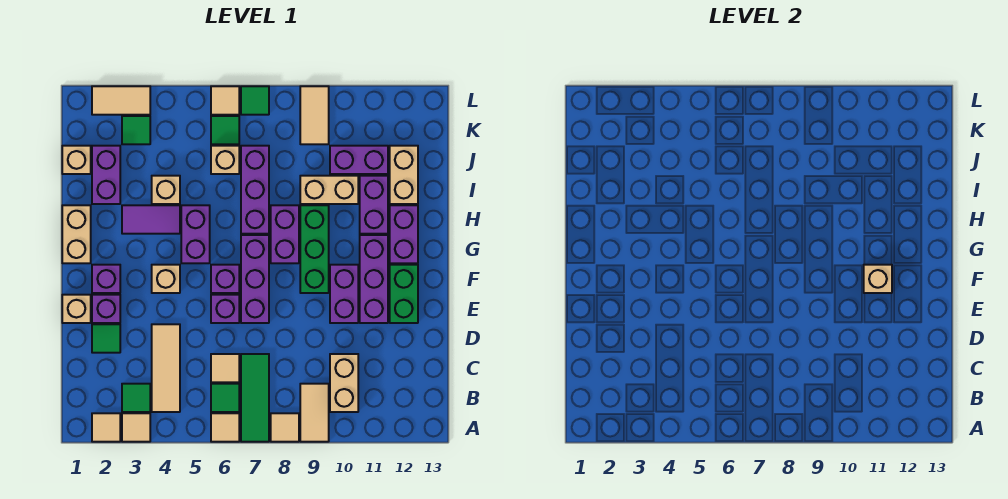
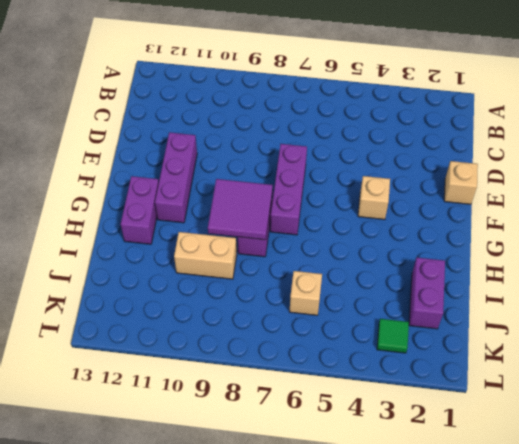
purple 2x2 tile [208,179,273,240] -> none
none -> tan 1x1 tile [92,413,120,442]
none -> tan 1x1 tile [122,413,150,442]
none -> tan 1x1 tile [211,413,239,442]
none -> green 1x3 tile [241,354,269,442]

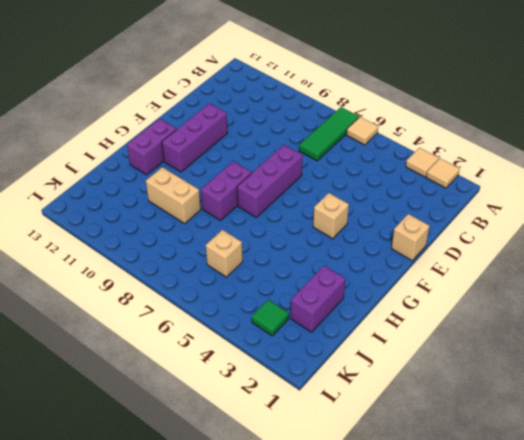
none -> tan 1x1 tile [271,413,299,442]
none -> tan 1x2 tile [300,384,329,442]
none -> green 1x1 tile [122,384,150,412]
none -> tan 1x3 tile [152,324,180,412]

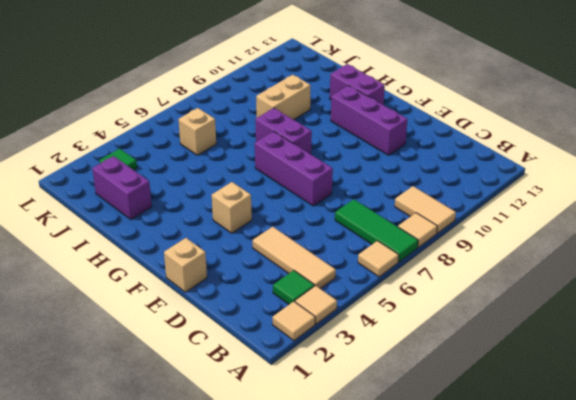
none -> green 1x1 tile [211,384,239,412]
none -> tan 1x2 brick [330,354,358,412]
none -> tan 1x1 tile [211,354,239,382]
none -> green 1x1 tile [92,324,120,353]

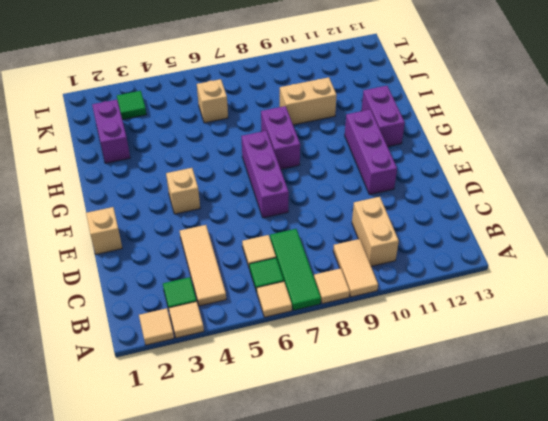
none -> green 1x1 tile [92,324,120,353]
none -> purple 1x1 brick [92,295,120,323]
none -> purple 1x1 brick [211,295,239,323]
none -> purple 1x2 brick [330,265,358,323]

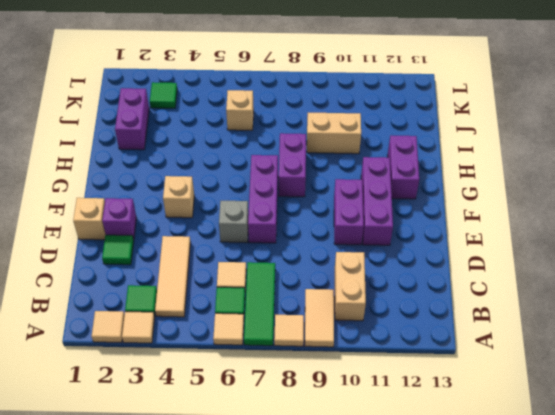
grey 1x1 brick [219,201,248,243] -> purple 1x1 brick [211,295,239,323]
none -> green 1x2 brick [390,265,418,323]
none -> purple 1x1 brick [92,265,120,293]
none -> purple 1x1 brick [211,265,239,293]
none -> green 1x3 brick [300,205,329,293]

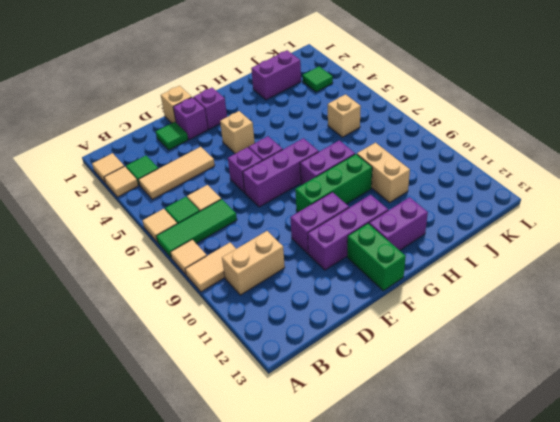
green 1x2 brick [347,223,406,291] -> green 1x2 brick turned to [390,265,418,323]
none -> tan 1x2 brick [62,205,91,263]
none -> purple 1x2 brick [181,205,210,263]
none -> purple 1x2 tile [122,205,180,234]
none -> purple 1x3 brick [241,146,269,234]

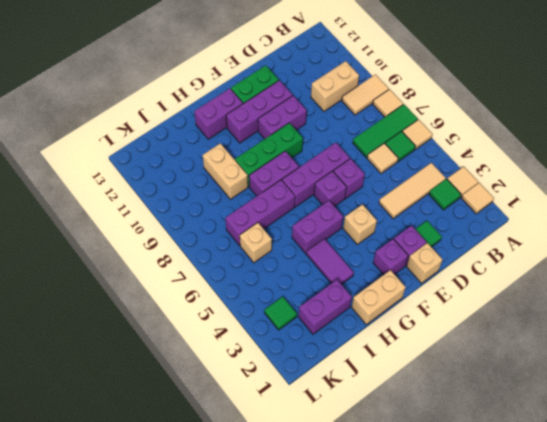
none -> purple 1x2 brick [360,176,388,234]
none -> tan 1x1 brick [152,176,180,204]
none -> tan 1x2 brick [390,146,418,204]
none -> tan 1x1 brick [62,146,91,174]

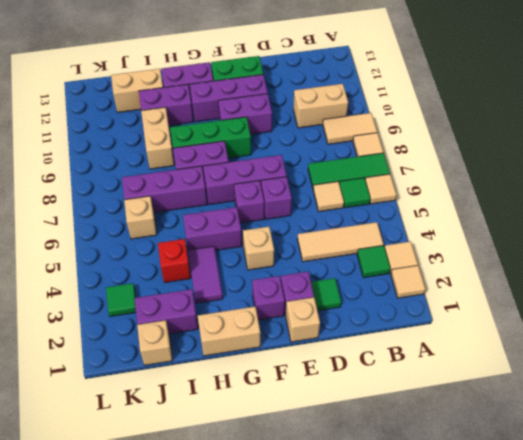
red 1x1 brick [158,239,191,283] -> tan 1x1 brick [152,176,180,204]
none -> purple 1x2 brick [330,146,388,174]
none -> green 1x1 tile [211,116,239,144]
none -> tan 1x2 tile [300,86,329,144]
none -> tan 1x2 tile [92,86,150,115]

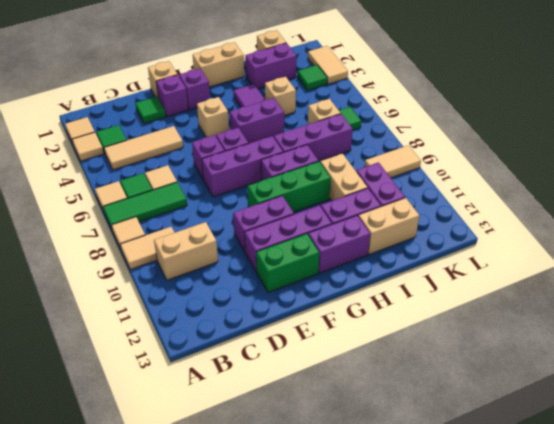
none -> tan 1x1 tile [211,86,239,115]
none -> green 1x1 tile [241,86,269,115]
none -> tan 1x1 brick [864,265,892,293]

